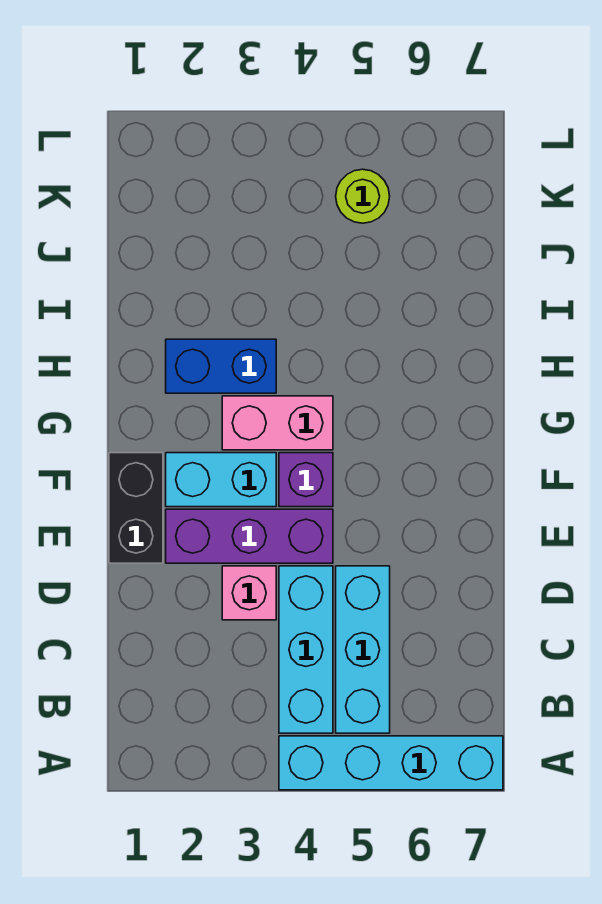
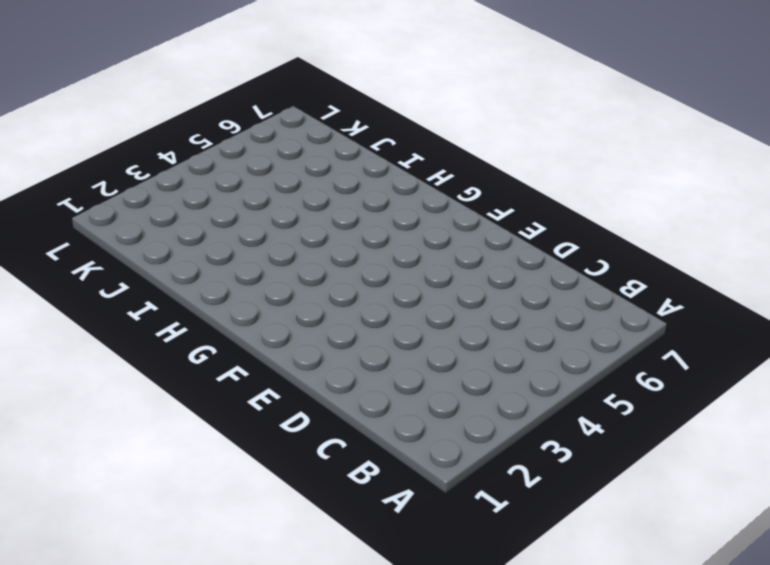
none -> cyan 1x4 brick [279,736,503,790]
none -> cyan 1x3 brick [279,566,333,733]

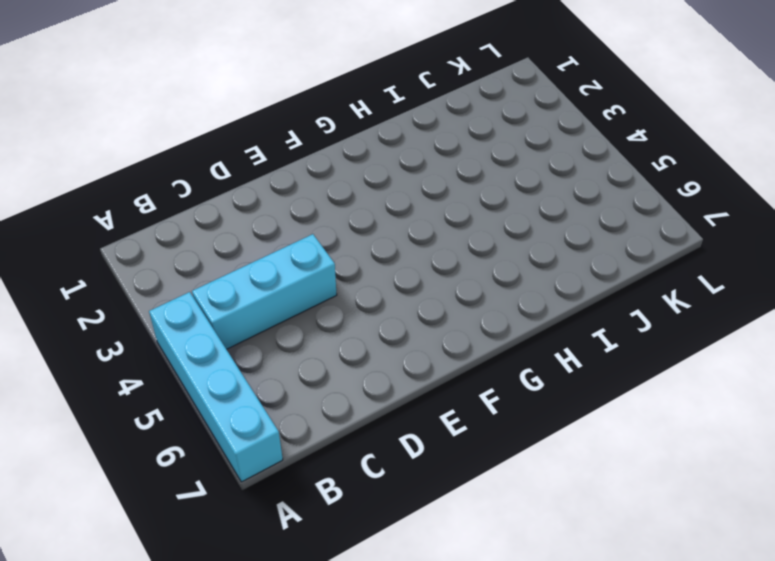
none -> cyan 1x3 brick [336,566,390,733]
none -> pink 1x1 brick [222,566,276,620]

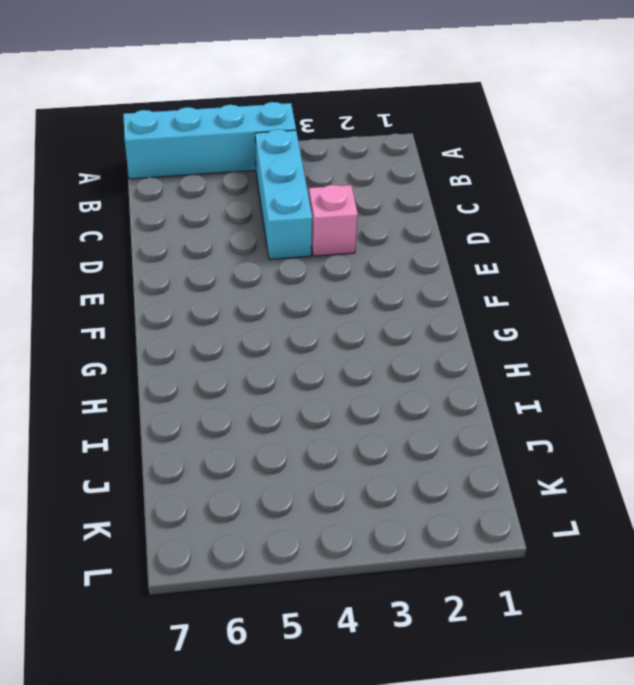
none -> cyan 1x3 brick [336,566,390,733]
none -> black 1x2 brick [109,453,163,563]

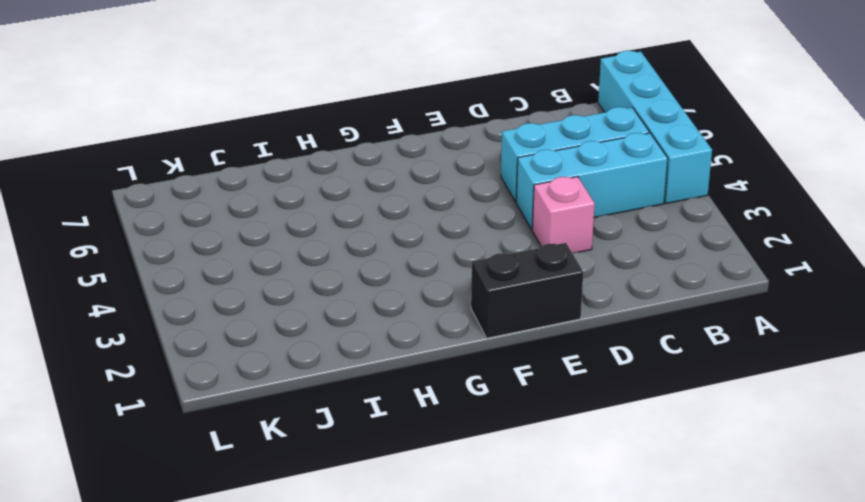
none -> purple 1x3 brick [166,509,333,563]
none -> cyan 1x2 brick [166,453,276,507]

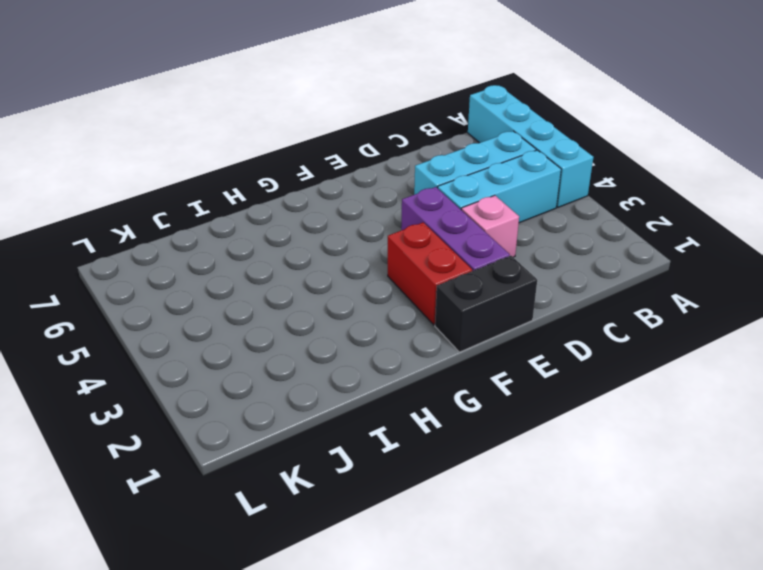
red 1x2 brick [388,222,472,325] -> cyan 1x2 brick [166,453,276,507]
none -> purple 1x1 brick [279,453,333,507]
none -> pink 1x2 brick [222,396,333,450]

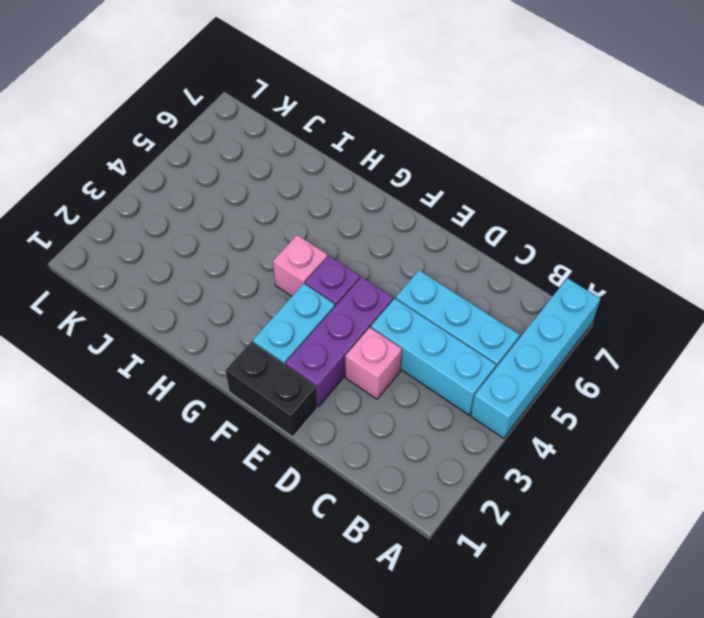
pink 1x1 brick [273,235,328,296] -> pink 1x2 brick [222,396,333,450]
none -> blue 1x2 brick [166,339,276,393]
none -> lime 1x1 round brick [336,169,390,223]

